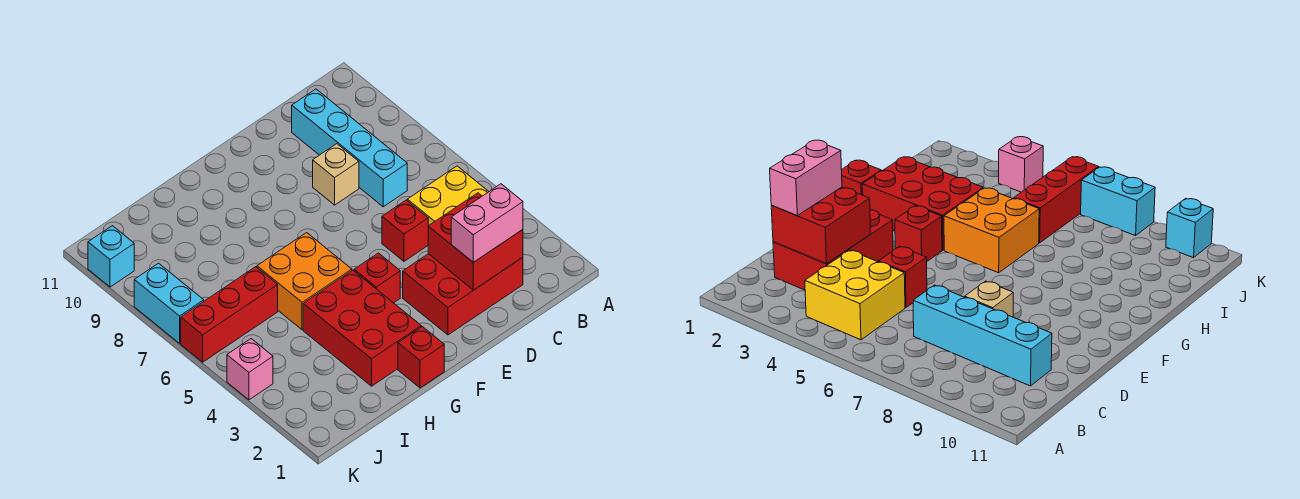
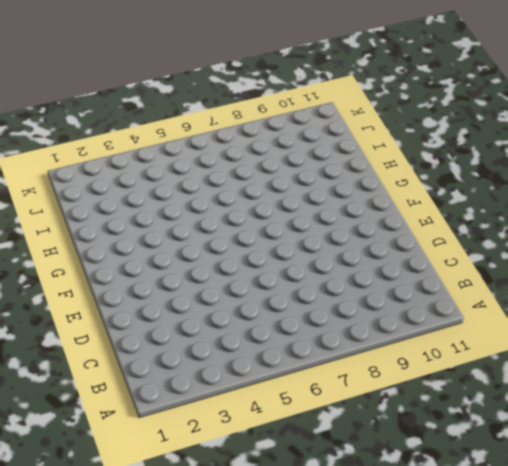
none -> yellow 2x2 brick [407,166,489,226]
none -> red 2x3 brick [403,254,523,335]
none -> cyan 1x4 brick [292,89,407,207]

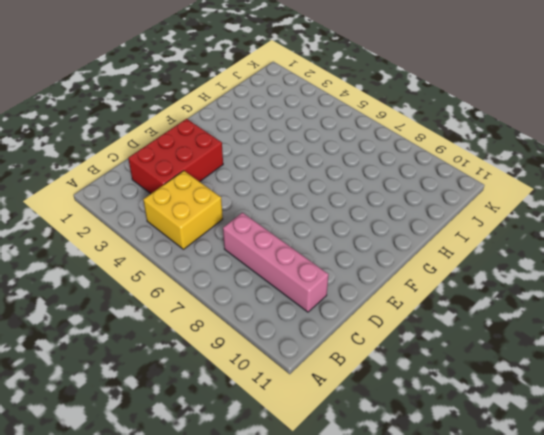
pink 1x4 brick [223,213,329,312] -> cyan 1x4 brick [292,89,407,207]
none -> red 1x1 brick [382,200,428,261]
none -> tan 1x1 brick [313,144,359,205]
none -> red 1x1 brick [354,253,400,303]

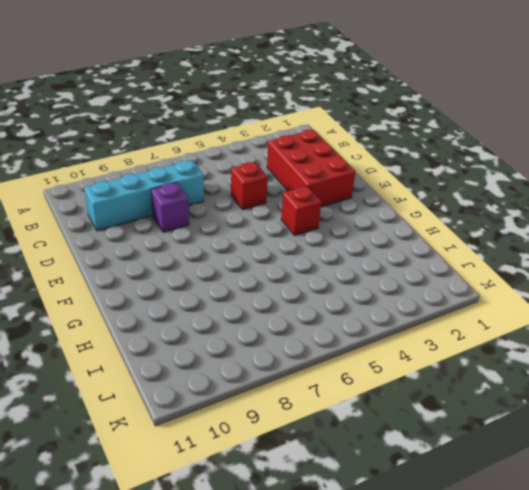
purple 1x1 brick [151,182,189,232] -> tan 1x1 brick [313,144,359,205]
none -> yellow 2x2 brick [407,166,489,226]
none -> red 1x1 brick [398,327,444,388]
none -> red 2x3 brick [303,270,421,386]

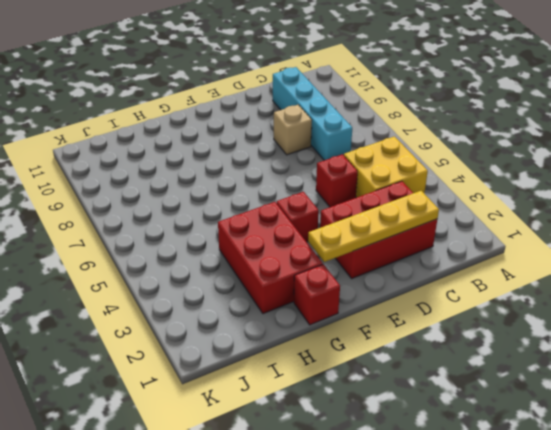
yellow 1x4 plate [308,191,439,262] -> red 2x2 brick [428,193,523,290]
none -> orange 2x2 brick [257,233,352,330]
none -> red 1x3 brick [181,267,278,362]
none -> pink 1x1 brick [227,339,273,400]

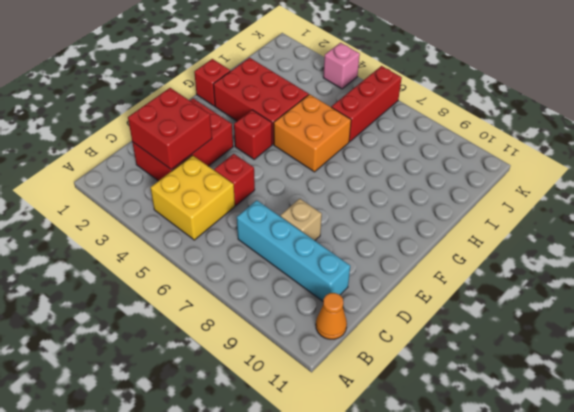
orange 1x1 cone [316,293,347,339] -> none
none -> cyan 1x2 brick [134,263,204,343]
none -> cyan 1x1 brick [88,226,134,287]
none -> pink 1x2 brick [451,184,523,262]

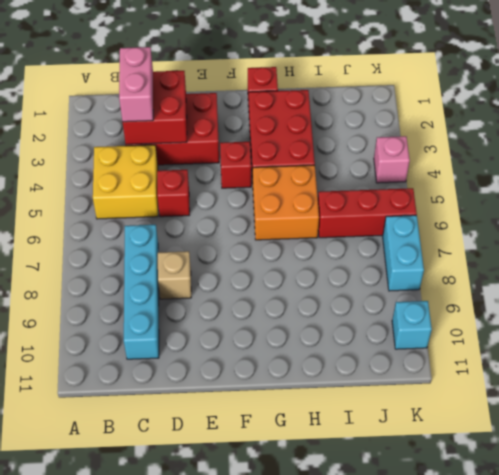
pink 1x2 brick [119,47,153,122] -> pink 1x2 brick turned to [451,184,523,262]

